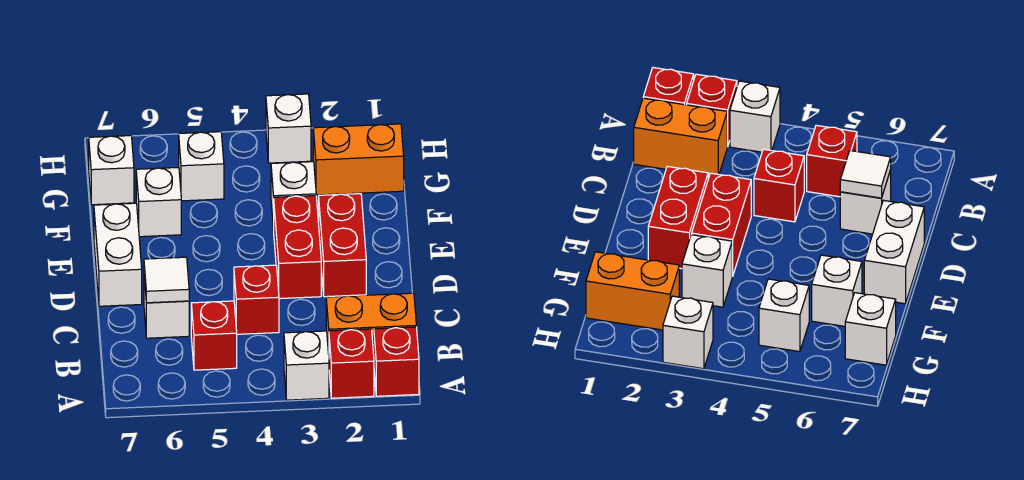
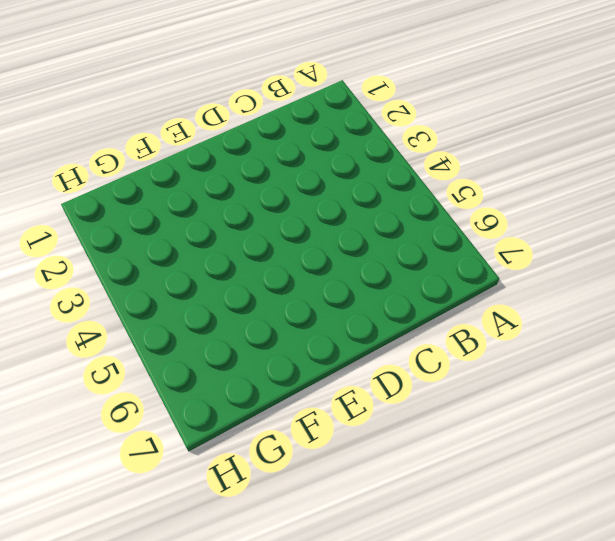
none -> red 1x1 brick [374,327,419,396]
none -> red 1x1 brick [329,329,374,398]
none -> white 1x1 brick [284,331,329,400]

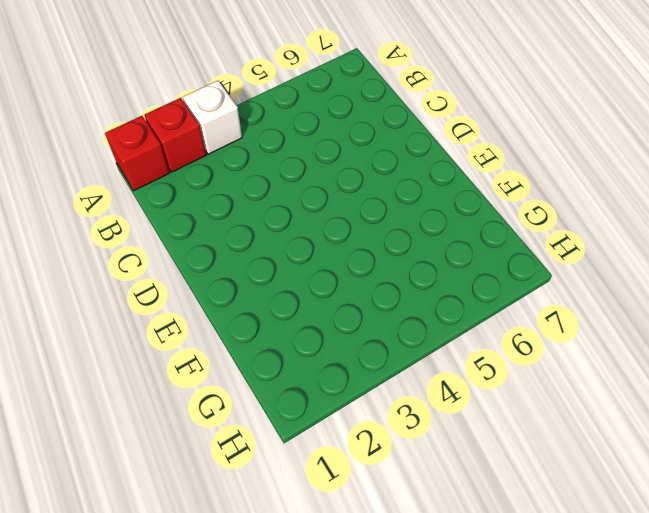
none -> orange 1x2 brick [326,293,416,354]
none -> red 1x1 brick [191,301,237,370]
none -> red 1x1 brick [234,265,279,334]

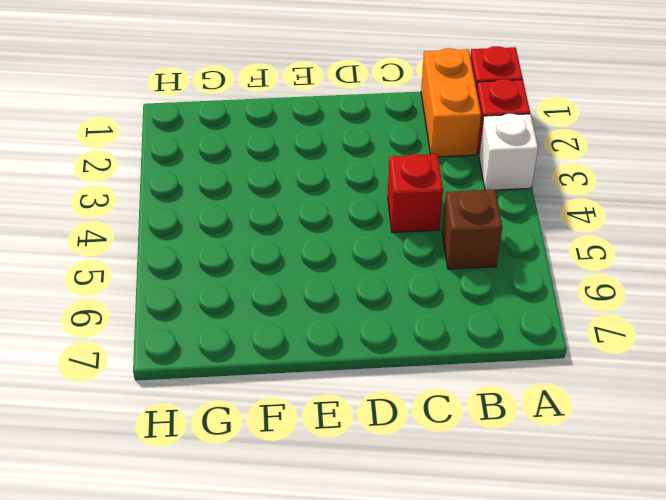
brown 1x1 brick [442,190,502,269] -> red 1x1 brick [191,301,237,370]
none -> white 1x1 brick [144,278,189,338]
none -> red 1x2 brick [319,194,366,297]
none -> red 1x2 brick [274,196,321,299]

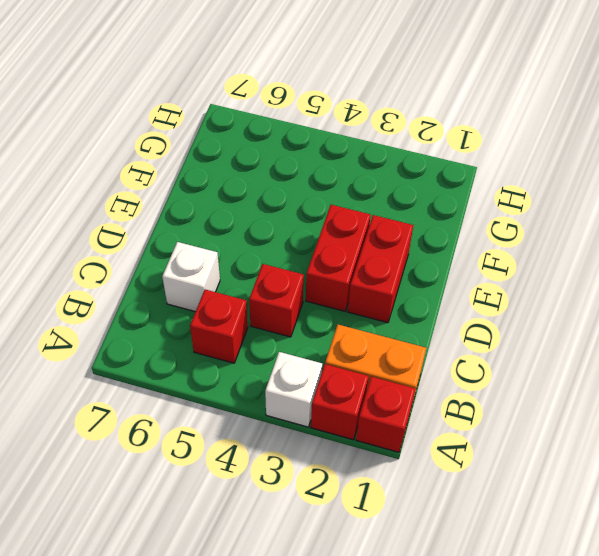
none -> white 1x2 brick [94,203,142,306]
none -> white 1x1 brick [271,162,316,230]
none -> white 1x1 brick [136,167,181,237]

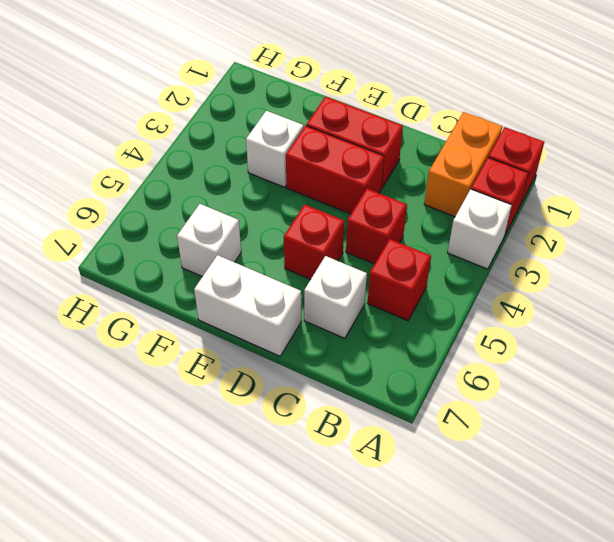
red 1x1 brick [284,205,344,280] -> none
none -> orange 1x2 brick [313,124,404,195]
none -> white 1x1 brick [179,132,224,201]
none -> white 1x1 brick [89,136,134,205]

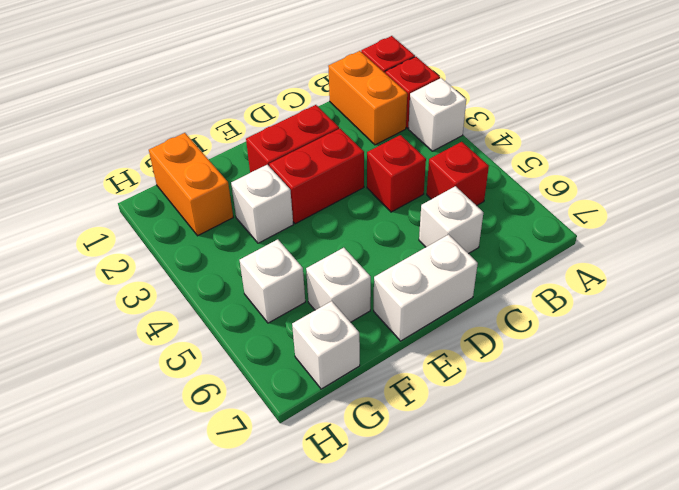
none -> white 1x1 brick [266,94,311,163]
none -> white 1x1 tile [144,257,189,303]

